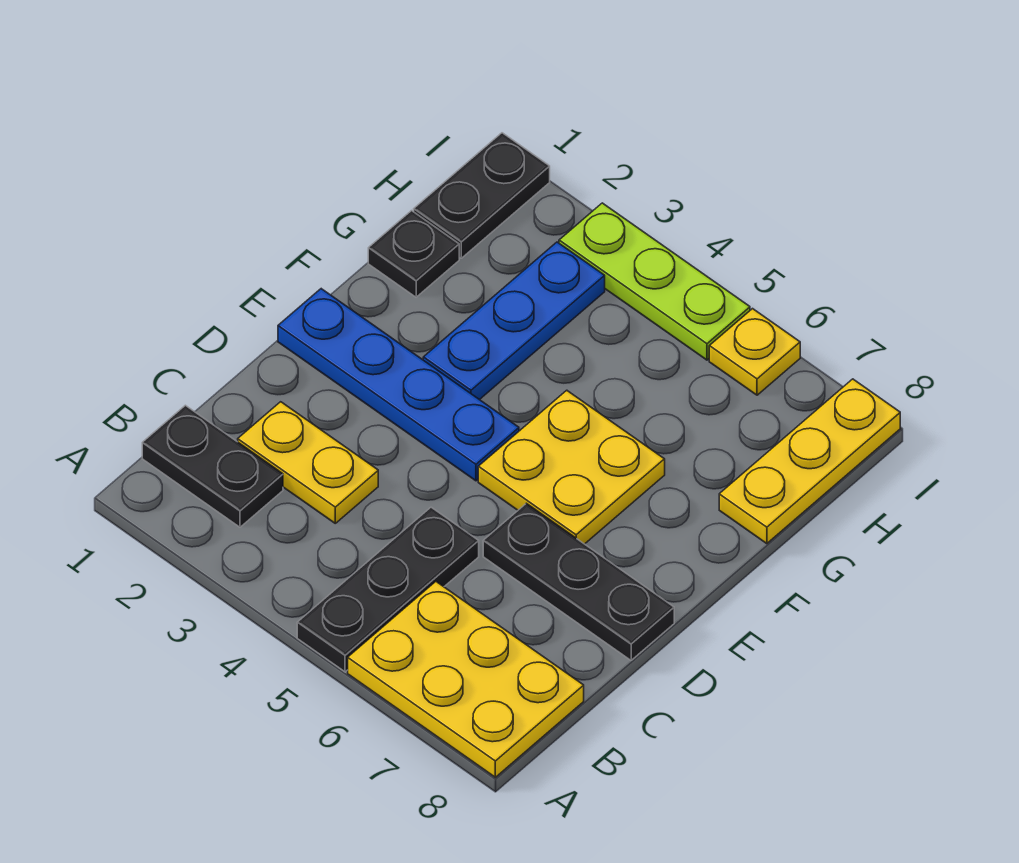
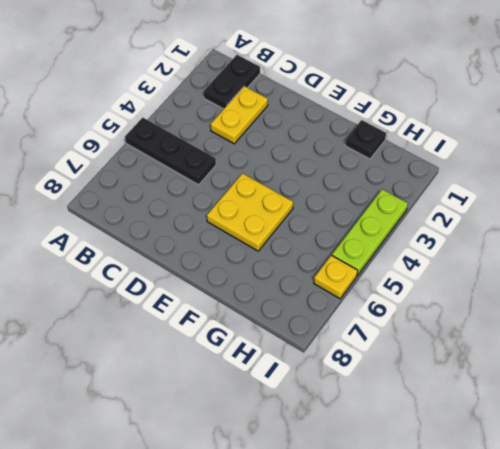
none -> yellow 2x3 plate [348,582,584,777]
none -> black 1x3 plate [483,503,674,660]
none -> blue 1x4 plate [278,289,519,481]

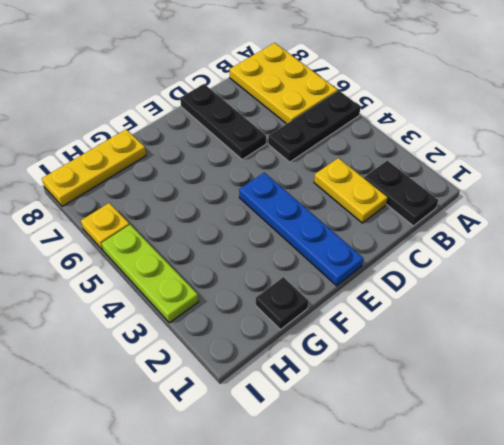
none -> yellow 2x2 plate [478,390,665,544]
none -> blue 1x3 plate [423,242,605,400]
none -> black 1x2 plate [414,133,550,258]

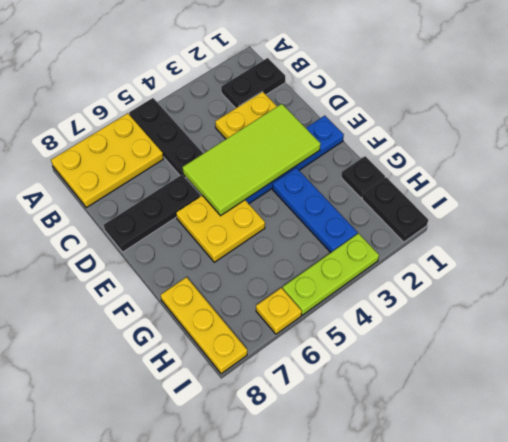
lime 2x4 tile [183,104,321,216] -> none

